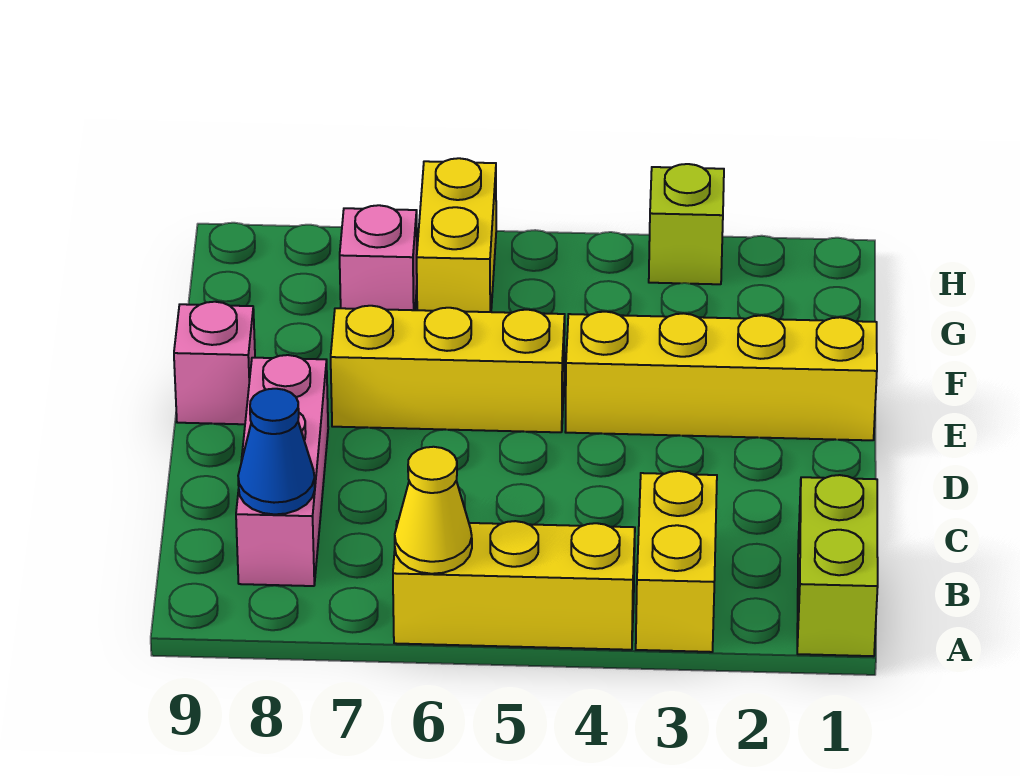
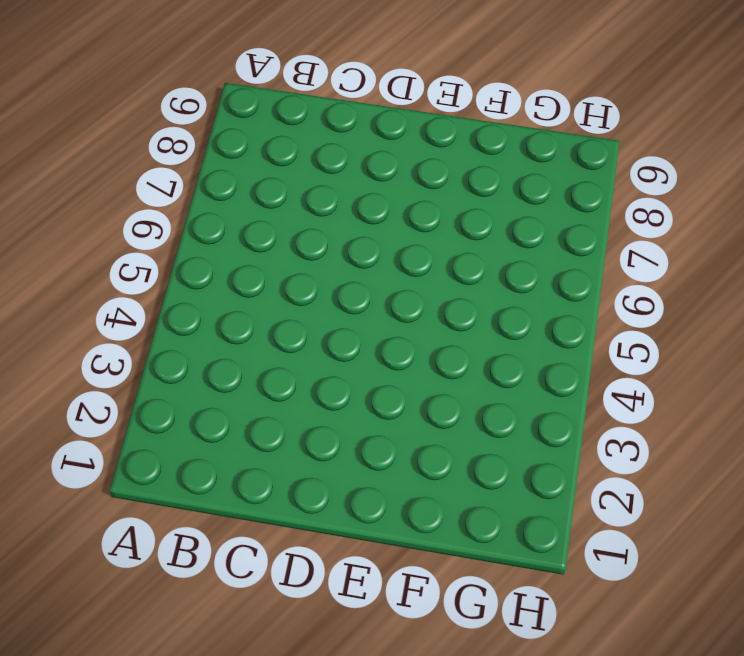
none -> lime 1x2 brick [797,475,878,656]
none -> yellow 1x2 brick [636,471,717,652]
none -> yellow 1x3 brick [393,521,635,650]

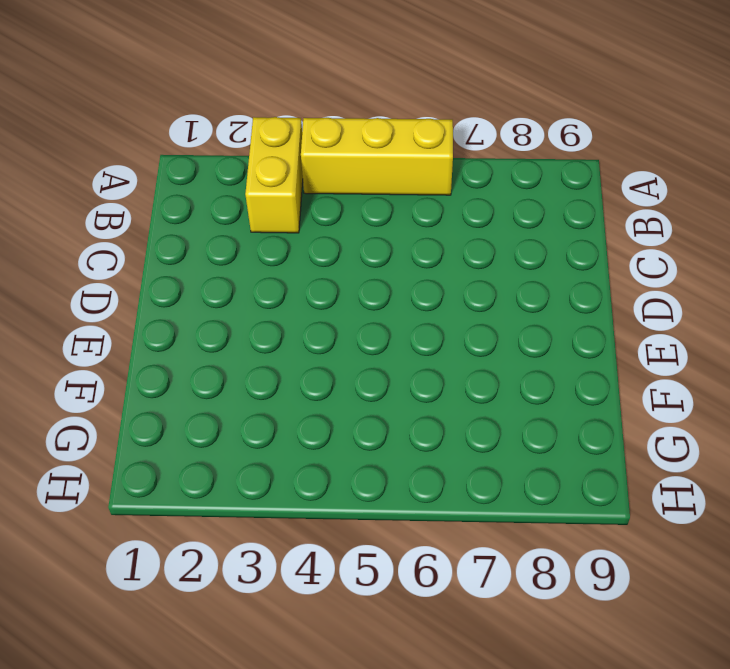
none -> lime 1x2 brick [797,475,878,656]
none -> pink 1x3 brick [236,355,328,586]
none -> yellow 1x4 brick [565,312,877,440]

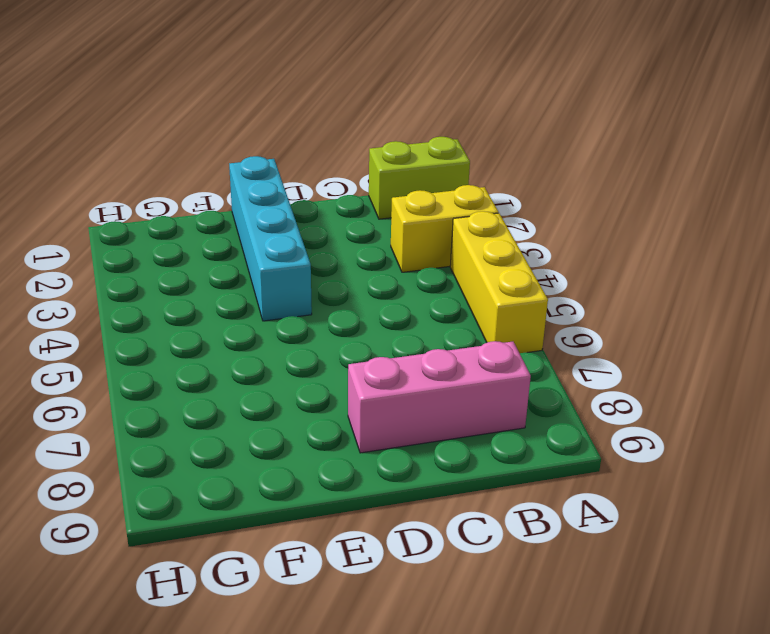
cyan 1x4 brick [229,156,312,321] -> yellow 1x4 brick [565,312,877,440]
none -> yellow 1x3 brick [331,306,565,432]
none -> pink 1x1 brick [174,302,255,424]
none -> yellow 1x2 brick [417,158,496,312]

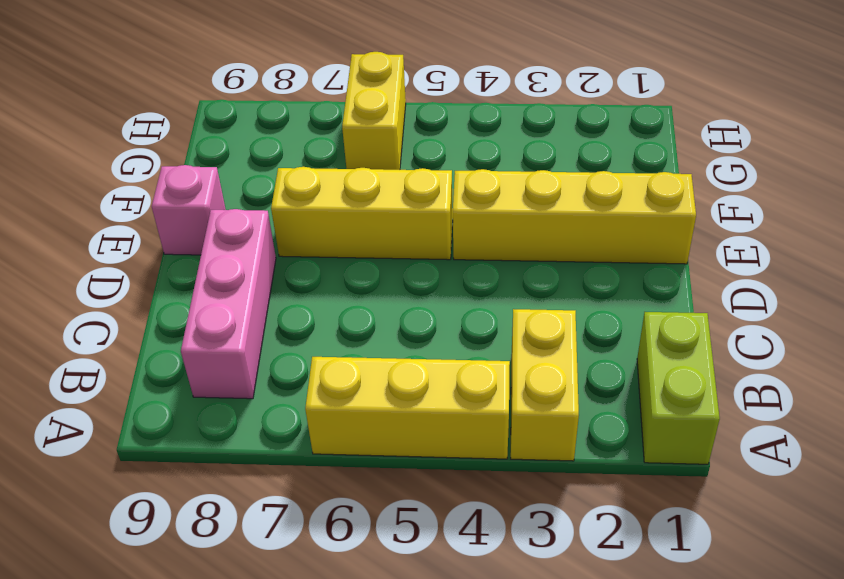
none -> pink 1x1 brick [340,205,417,310]
none -> lime 1x1 brick [649,164,724,284]
none -> yellow 1x1 cone [395,447,472,574]

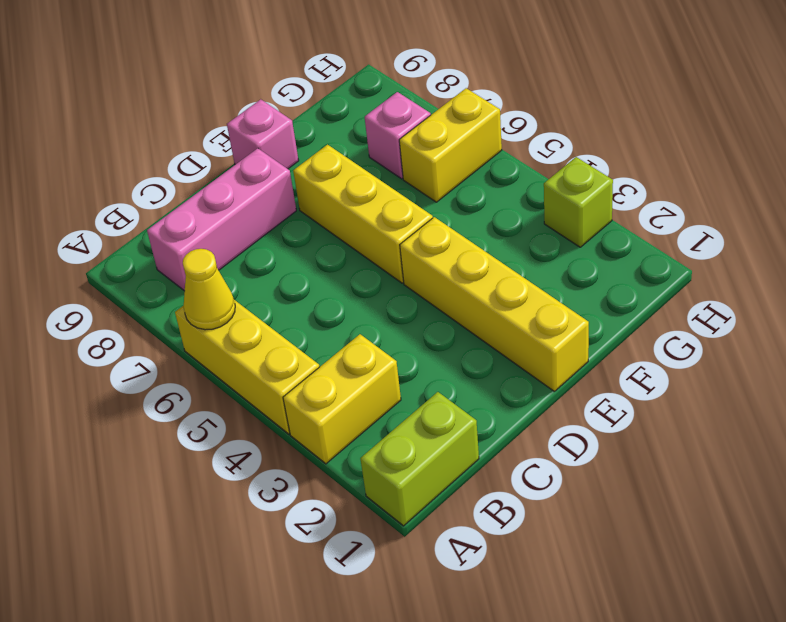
none -> blue 1x1 cone [238,389,315,514]

